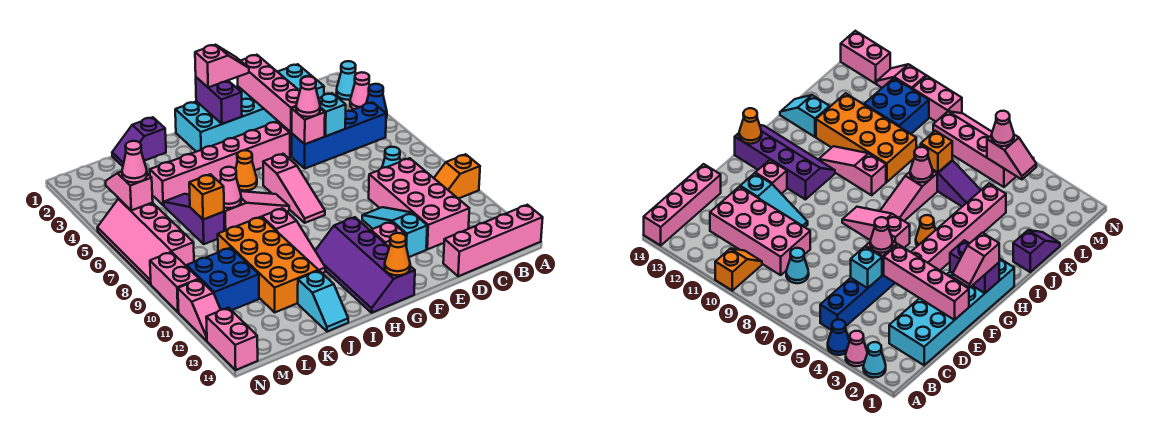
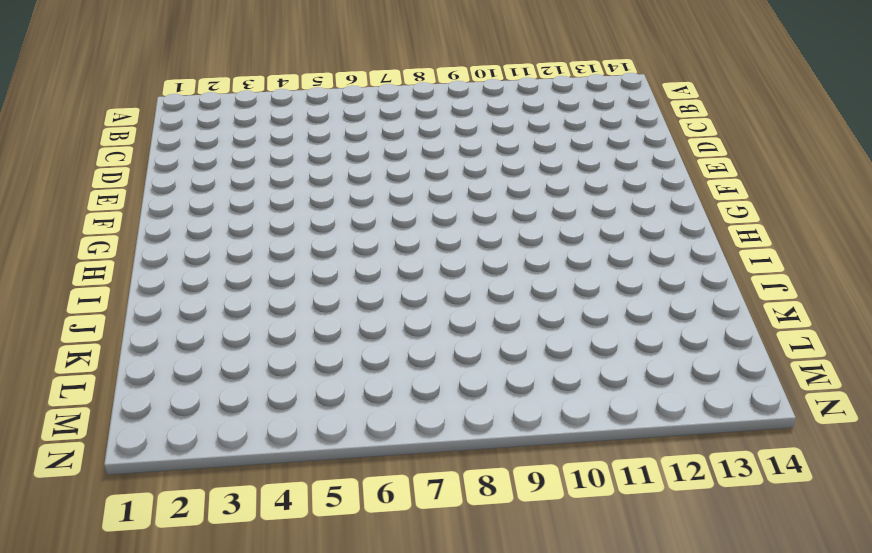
none -> cyan 1x1 cone [336,61,356,100]
none -> pink 1x1 cone [350,72,370,109]
none -> blue 1x1 cone [366,84,387,118]
none -> orange 1x2 slope [434,154,480,199]

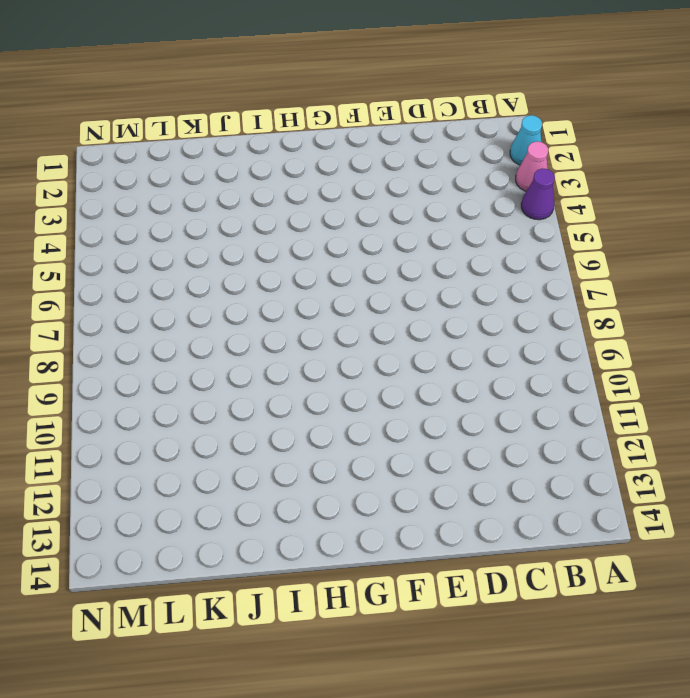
purple 1x1 cone [521,168,555,220] -> blue 1x1 cone [366,84,387,118]
none -> orange 1x2 slope [434,154,480,199]
none -> pink 1x4 brick [443,205,543,276]
none -> blue 1x4 brick [292,102,386,169]
none -> cyan 2x6 brick [175,64,324,152]

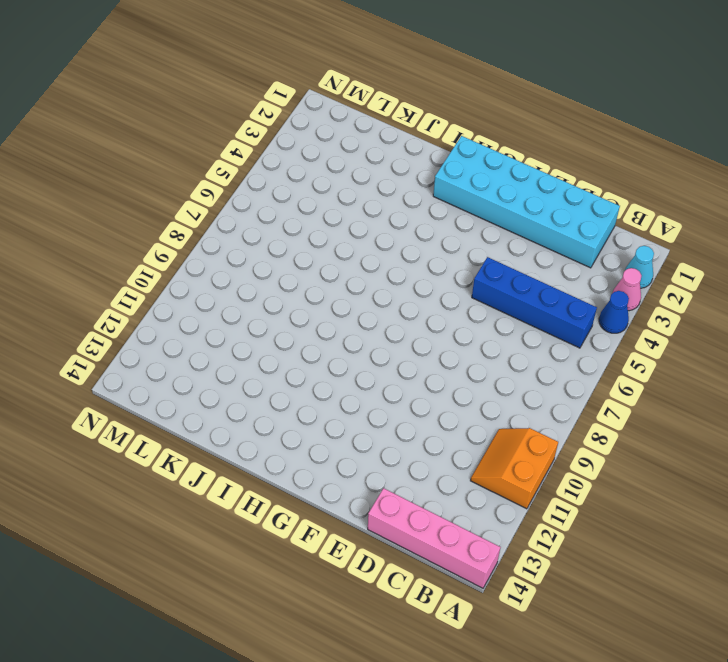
orange 2x2 slope [471,428,558,509] -> orange 1x2 slope [434,154,480,199]
none -> cyan 1x1 cone [382,147,400,168]
none -> pink 2x4 brick [369,158,469,249]
none -> cyan 1x3 slope [362,207,427,257]
none -> pink 1x6 brick [150,122,290,205]

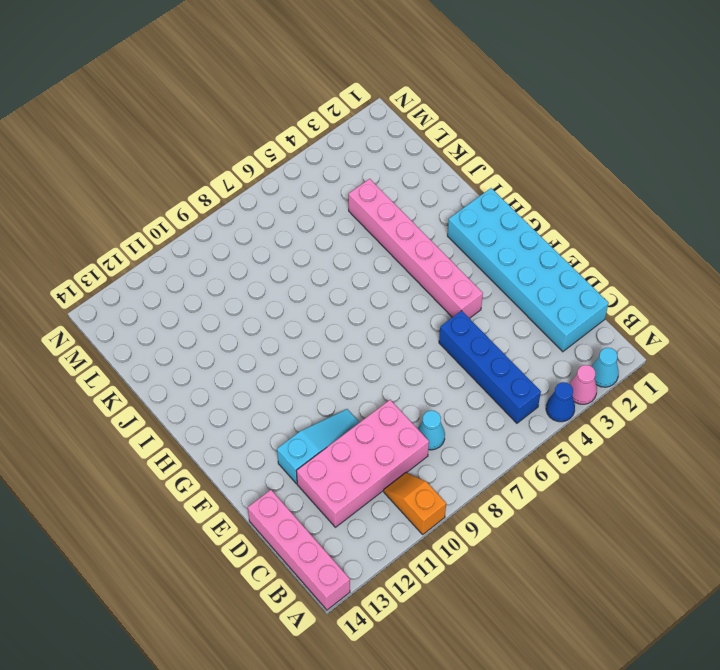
none -> pink 1x1 brick [371,222,406,247]
none -> pink 1x3 slope [263,154,325,223]
none -> purple 2x4 slope [315,217,415,313]
none -> orange 1x1 cone [236,150,257,191]

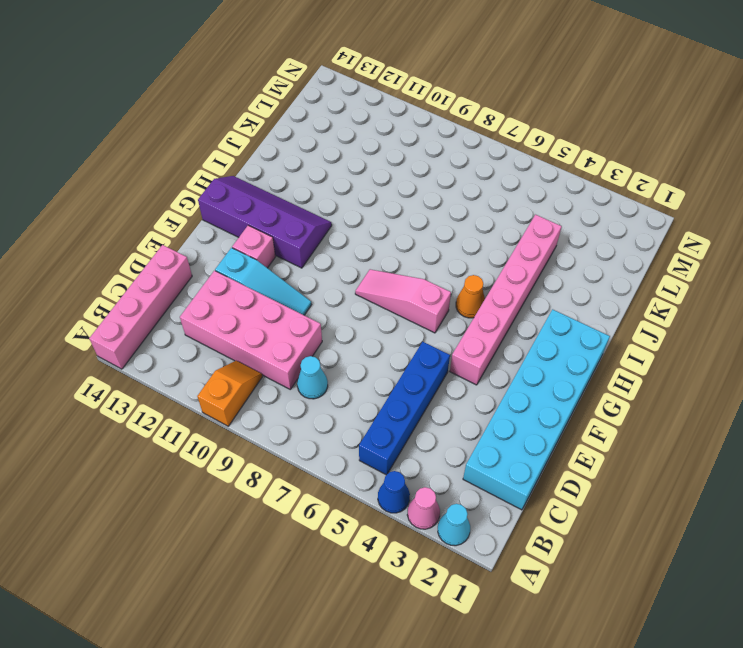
none -> pink 1x3 slope [224,191,289,231]
none -> pink 1x3 slope [262,208,325,273]
none -> purple 1x2 slope [112,117,166,166]
none -> orange 2x4 brick [218,217,318,312]

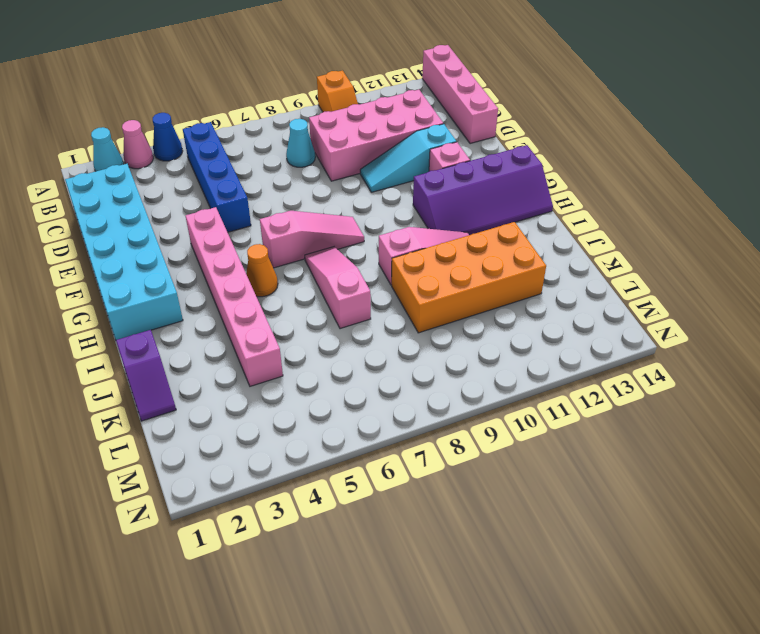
none -> cyan 1x2 slope [298,271,348,332]
none -> purple 1x3 slope [164,194,225,244]
none -> blue 2x2 brick [187,248,259,310]
none -> pink 2x4 slope [97,199,194,284]

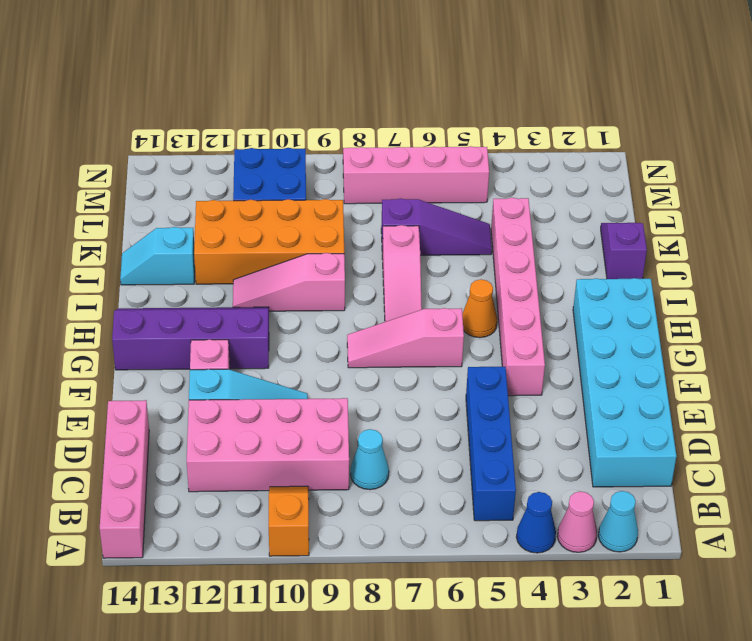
none -> pink 1x2 brick [150,252,199,312]
none -> pink 1x2 slope [178,279,221,341]
none -> pink 1x2 brick [206,308,258,370]
none -> cyan 1x1 brick [318,93,346,136]

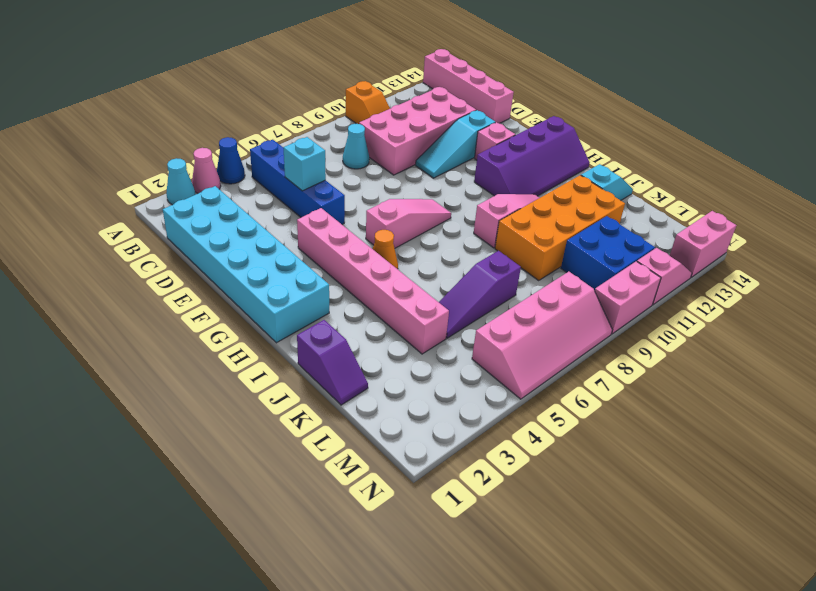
none -> pink 1x3 slope [224,191,289,231]
none -> pink 1x4 brick [238,55,300,132]
none -> pink 1x1 brick [292,107,325,144]
none -> purple 1x2 brick [196,77,242,124]

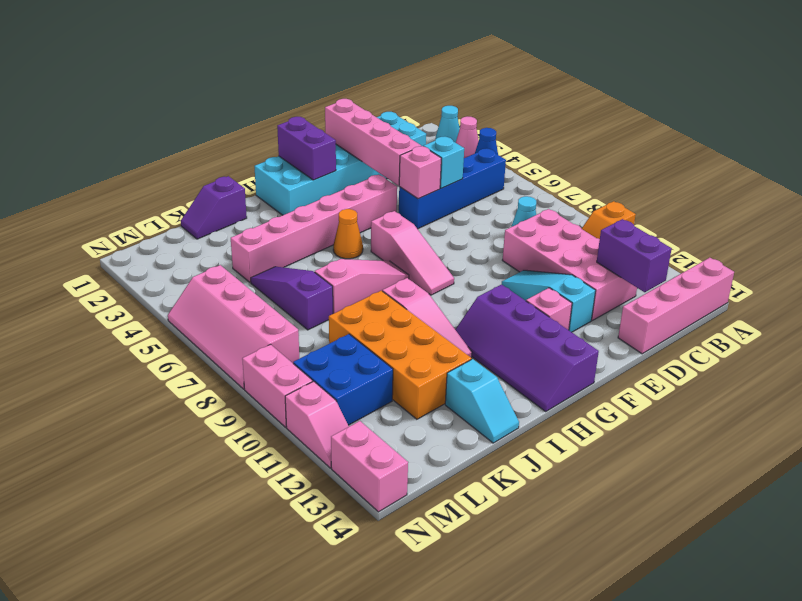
purple 1x2 brick [597,219,672,292] -> none
none -> orange 1x1 cone [385,233,410,276]
none -> pink 1x1 cone [220,167,241,208]
none -> orange 1x1 brick [189,174,224,220]
none -> pink 1x2 slope [106,172,153,210]

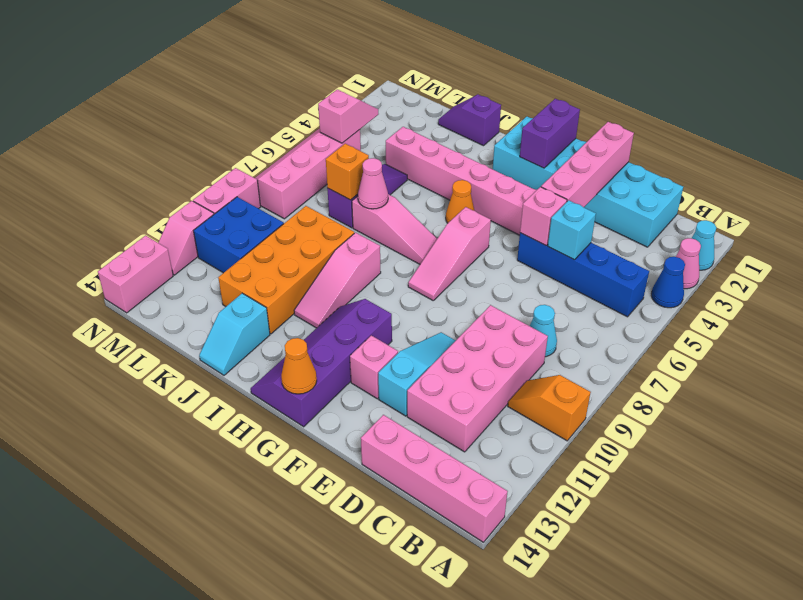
none -> pink 1x1 cone [296,77,320,117]
none -> pink 1x2 slope [195,45,249,87]
none -> pink 1x1 cone [122,141,147,183]

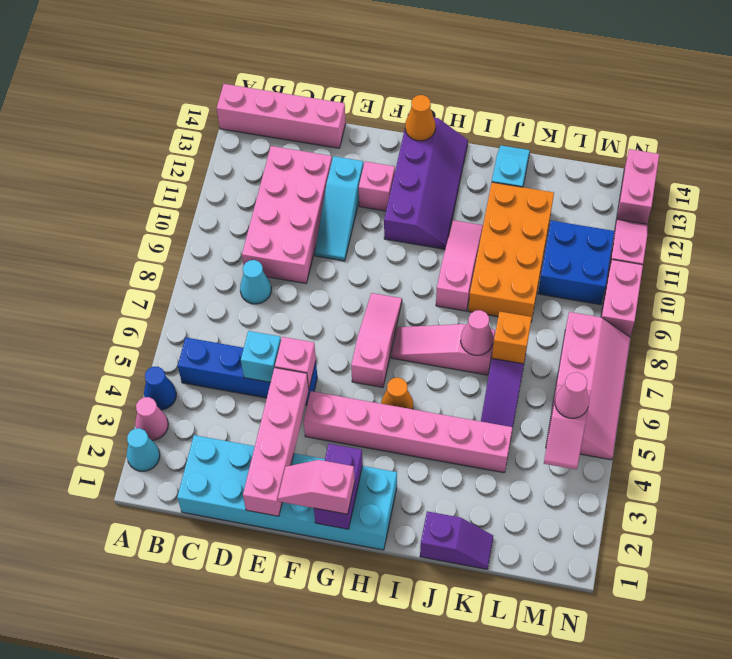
none -> orange 1x2 slope [434,154,480,199]
none -> pink 1x1 cone [296,77,320,117]

